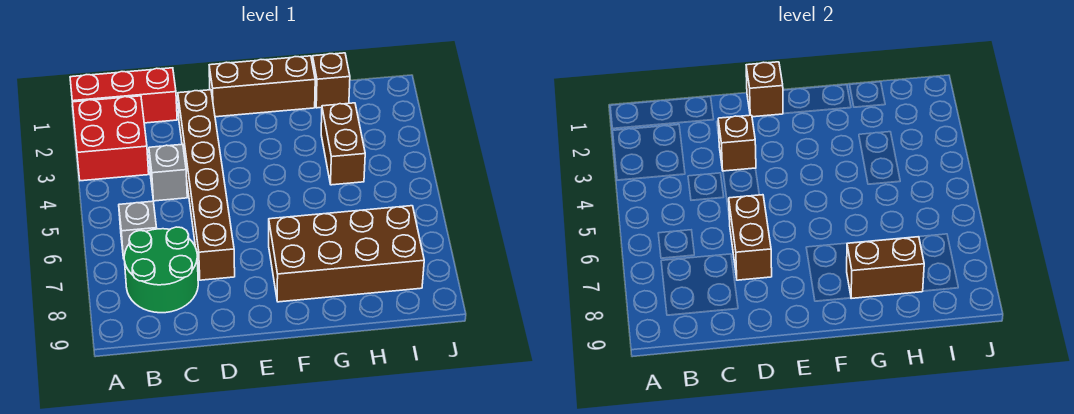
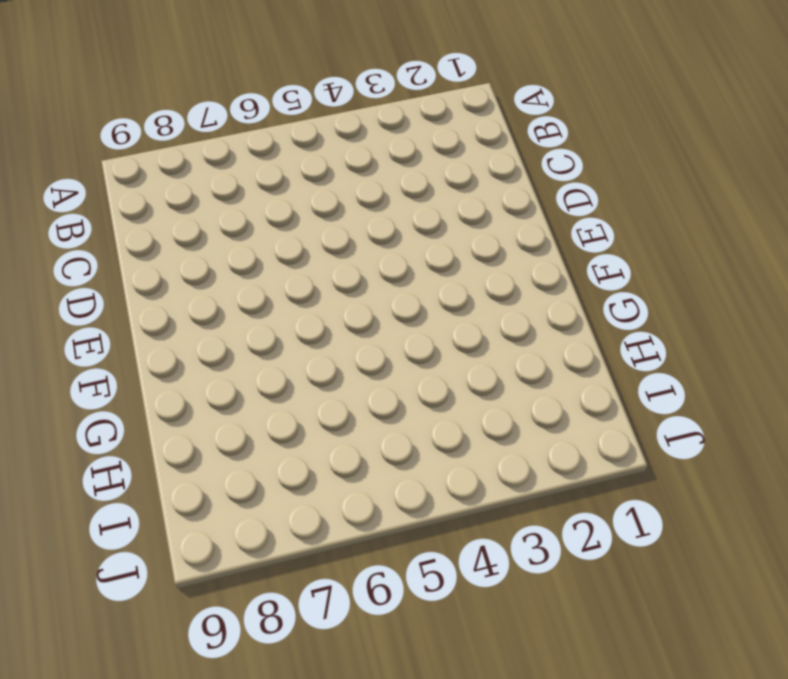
none -> red 1x3 brick [70,68,177,123]
none -> red 2x2 brick [72,96,149,181]
none -> grey 1x1 brick [119,201,157,259]

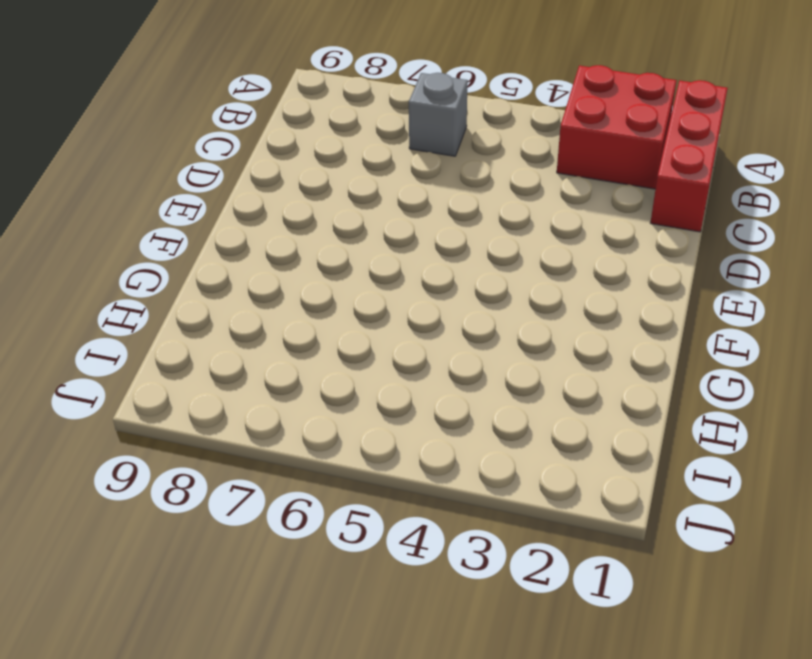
none -> green 2x2 round brick [124,227,198,313]
none -> grey 1x1 brick [149,144,187,201]
none -> brown 1x6 brick [178,90,235,280]

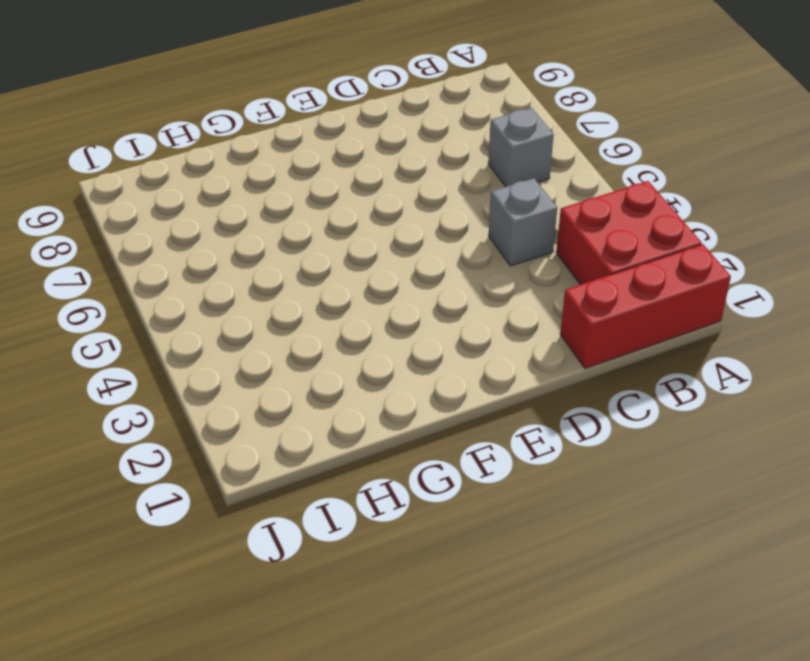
none -> green 2x2 round brick [124,227,198,313]
none -> brown 1x6 brick [178,90,235,280]
none -> brown 1x3 brick [209,56,315,117]

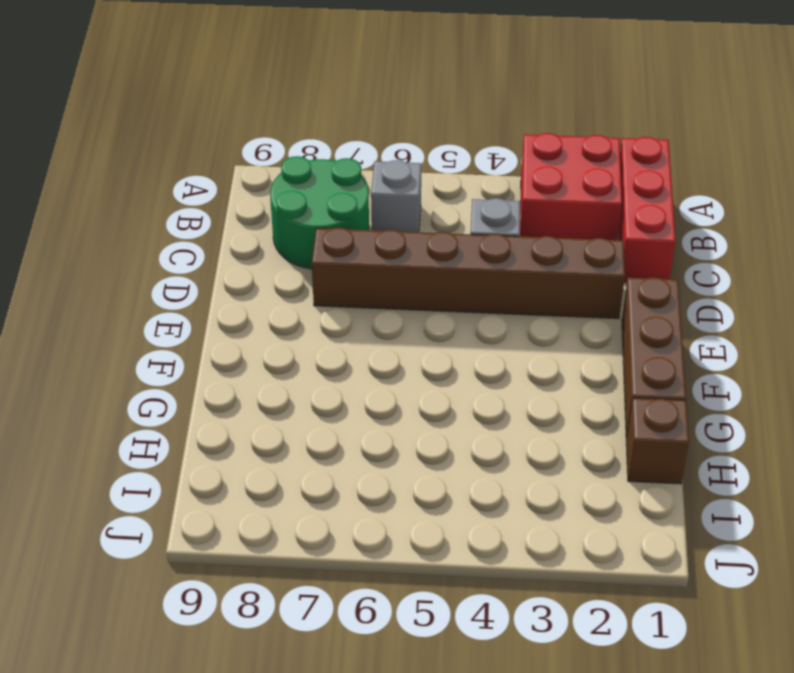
none -> brown 2x4 brick [269,206,424,302]
none -> brown 1x2 brick [321,103,365,185]
none -> brown 1x1 brick [718,115,756,171]

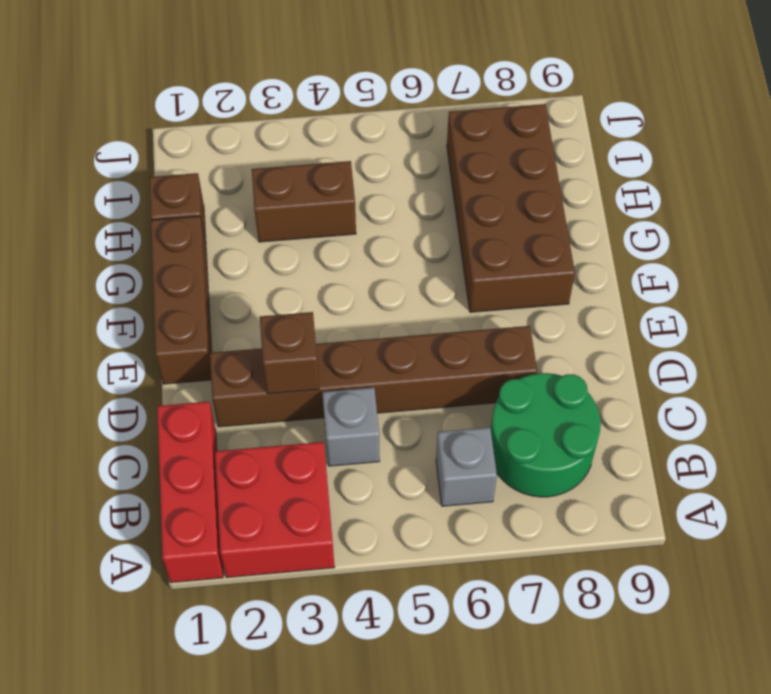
none -> brown 1x2 brick [729,195,772,280]
none -> brown 1x1 brick [746,62,783,117]
none -> brown 1x2 brick [847,237,924,299]

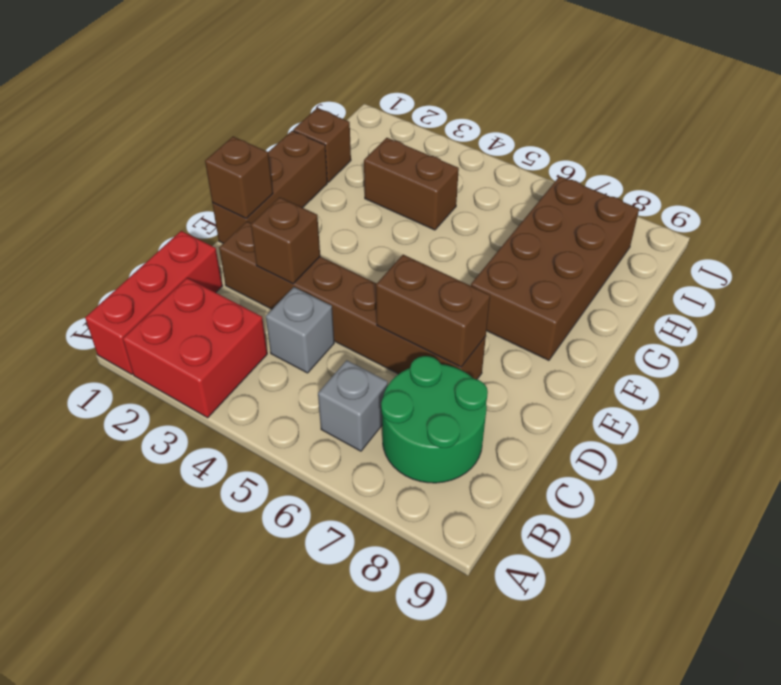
none -> brown 1x2 brick [847,237,924,299]

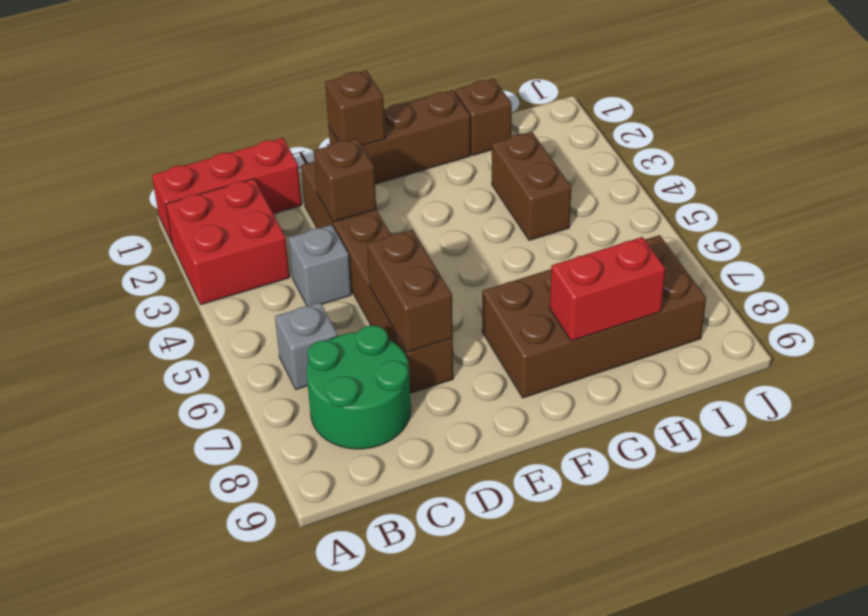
red 1x2 brick [550,237,666,341] -> brown 1x2 brick [847,237,924,299]

